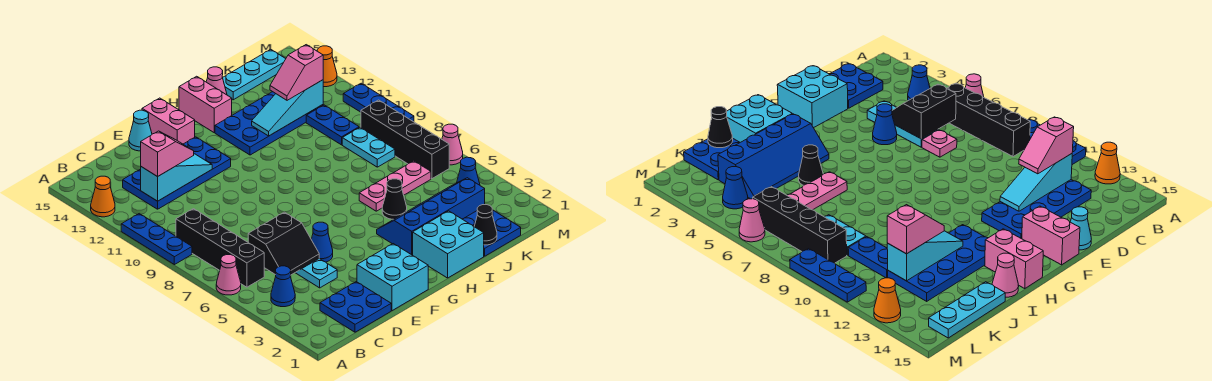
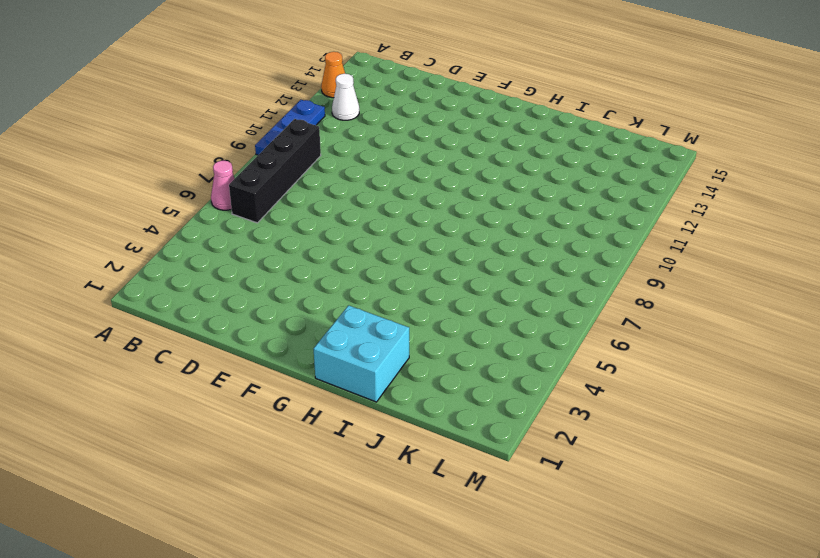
white 1x1 cone [332,74,359,120] -> none
none -> blue 1x1 cone [271,266,295,307]
none -> blue 2x2 plate [320,282,391,332]
none -> blue 2x4 plate [123,137,231,209]
none -> cyan 1x3 plate [295,259,337,288]

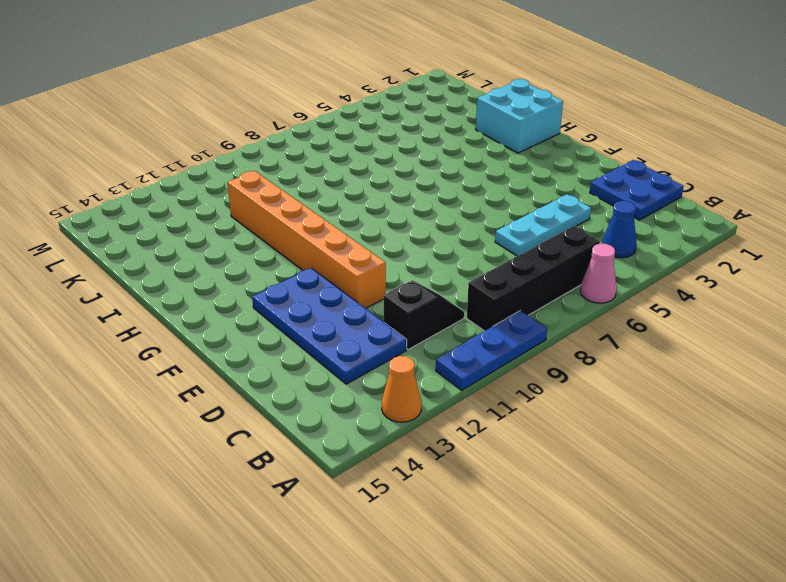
black 1x2 slope [383,280,464,350] -> none
orange 1x6 brick [228,171,386,308] -> none
none -> pink 1x1 plate [922,130,957,157]
none -> cyan 2x2 brick [357,244,428,311]
none -> blue 1x1 cone [311,222,333,262]
none -> cyan 1x1 cone [129,110,152,151]

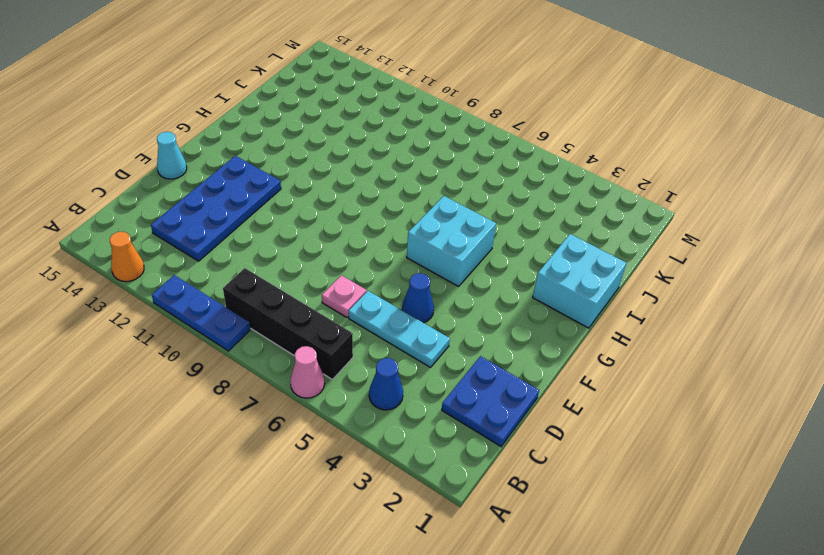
cyan 2x2 brick [407,196,496,286] -> cyan 2x2 brick moved to [357,244,428,311]
none -> pink 1x2 brick [142,98,195,144]
none -> blue 2x4 slope [377,178,485,255]
none -> blue 2x4 plate [215,92,323,155]
none -> pink 1x2 brick [179,76,232,132]

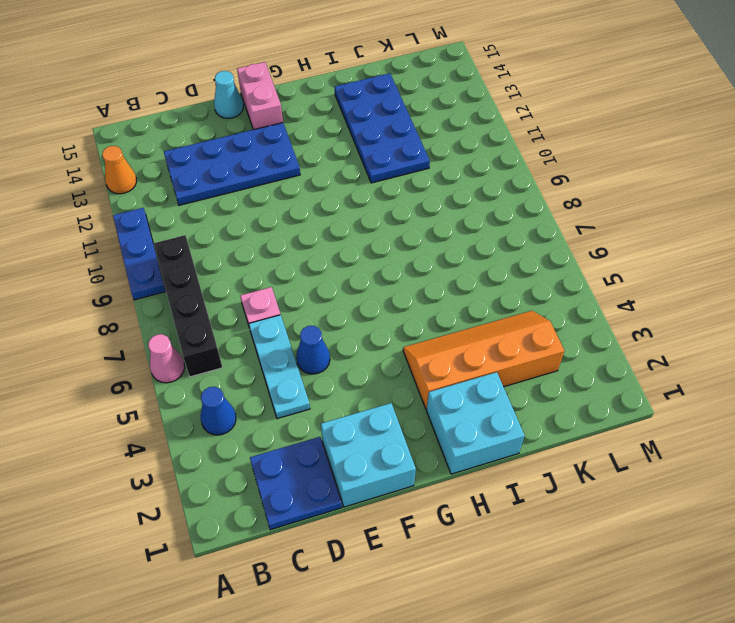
orange 2x4 slope [403,311,564,410] -> blue 2x4 slope [377,178,485,255]
blue 2x4 plate [335,73,430,183] -> blue 2x4 plate turned to [215,92,323,155]
none -> pink 1x2 brick [179,76,232,132]
none -> black 1x1 cone [382,179,407,219]
none -> pink 1x3 plate [359,161,431,211]
none -> pink 1x1 cone [206,67,227,95]

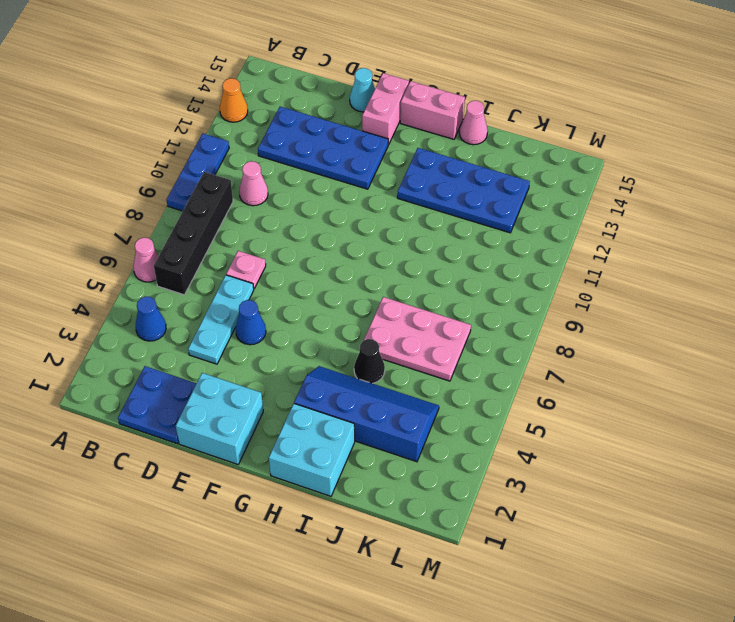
pink 1x1 cone [239,161,268,206] -> pink 1x1 cone moved to [442,124,463,165]
pink 1x2 brick [400,81,465,139] -> pink 1x2 brick turned to [179,76,232,132]
pink 2x3 plate [364,297,471,381] -> pink 1x3 plate [359,161,431,211]
none -> blue 2x2 plate [463,210,521,256]
none -> cyan 1x3 plate [223,49,286,100]
none -> cyan 1x2 plate [342,128,395,167]
none -> blue 1x2 plate [306,105,359,145]

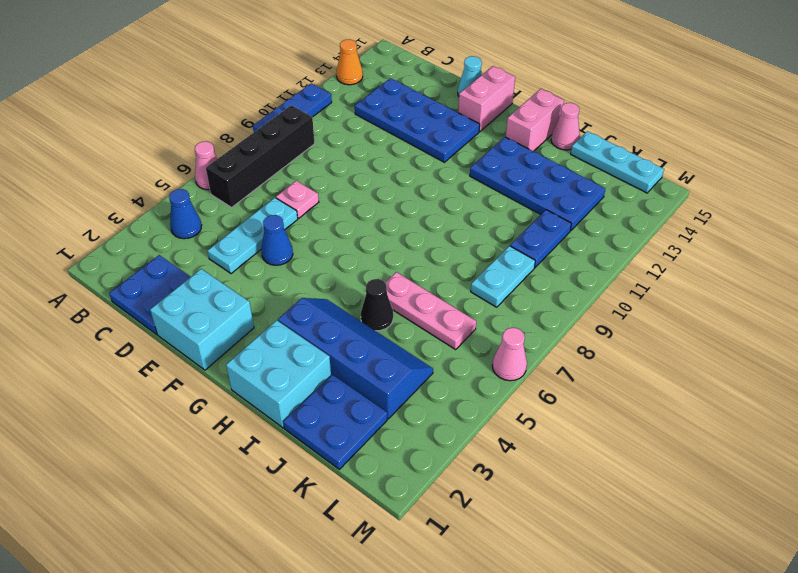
none -> blue 1x1 cone [457,157,480,185]
none -> black 1x4 brick [361,100,449,179]
none -> blue 1x3 plate [343,83,414,122]
none -> orange 1x1 cone [317,46,337,87]

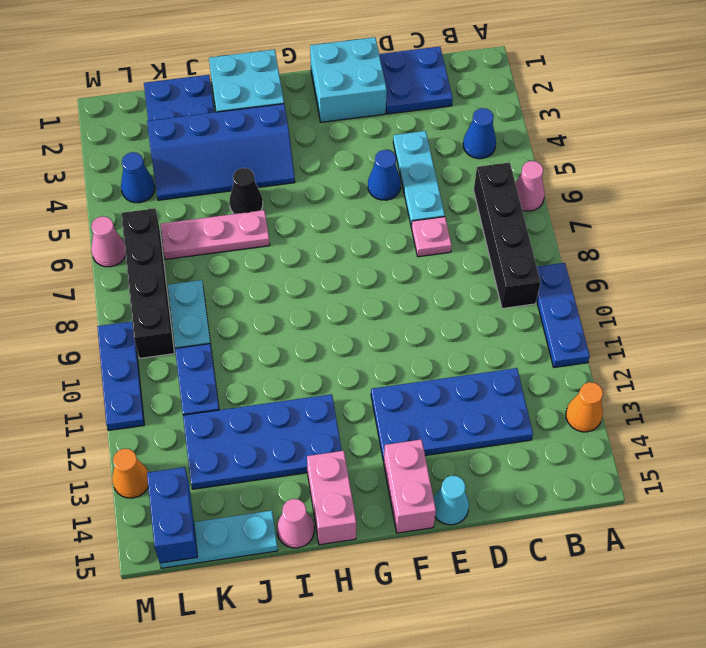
blue 1x2 brick [147,467,198,563] -> none
none -> black 2x2 slope [248,212,319,275]
none -> cyan 1x3 slope [141,154,212,201]
none -> cyan 1x3 slope [252,80,323,136]
none -> black 1x1 cone [474,205,497,245]

